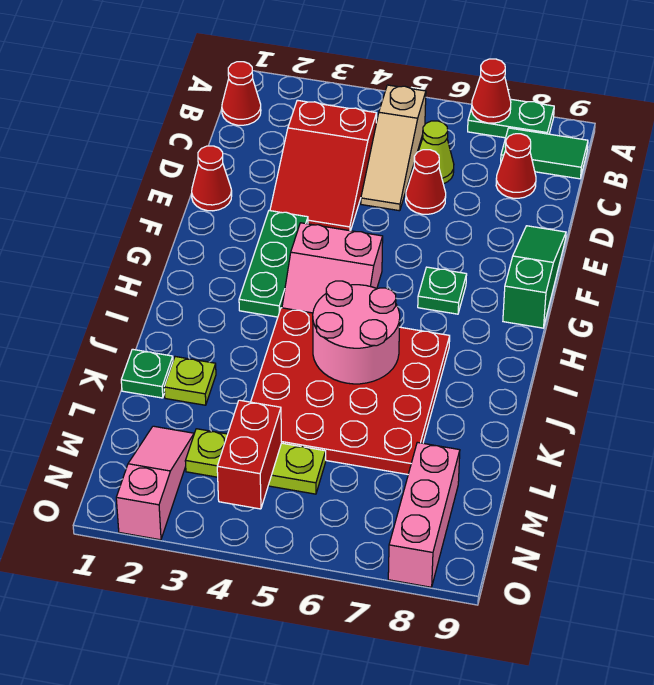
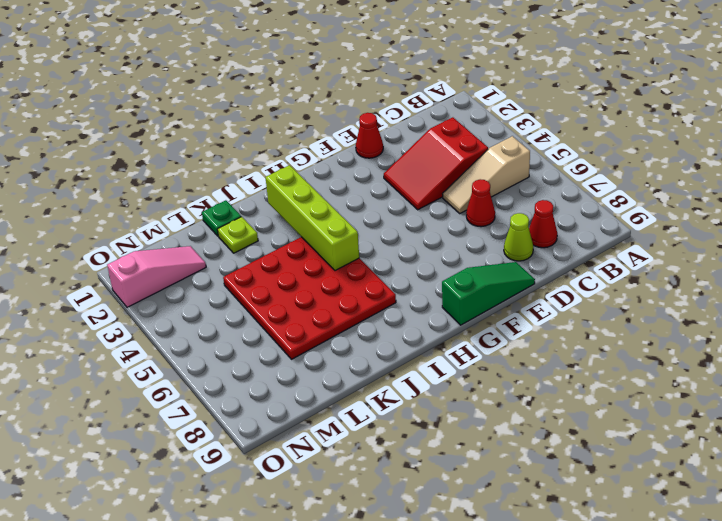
lime 1x1 cone [504,213,533,261] -> lime 1x1 cone moved to [418,121,454,184]
lime 1x4 brick [265,165,359,271] -> pink 2x2 round brick [313,281,400,384]
none -> green 1x2 plate [468,99,554,138]
none -> red 1x1 cone [222,62,261,125]
none -> green 1x2 tile [501,128,588,179]

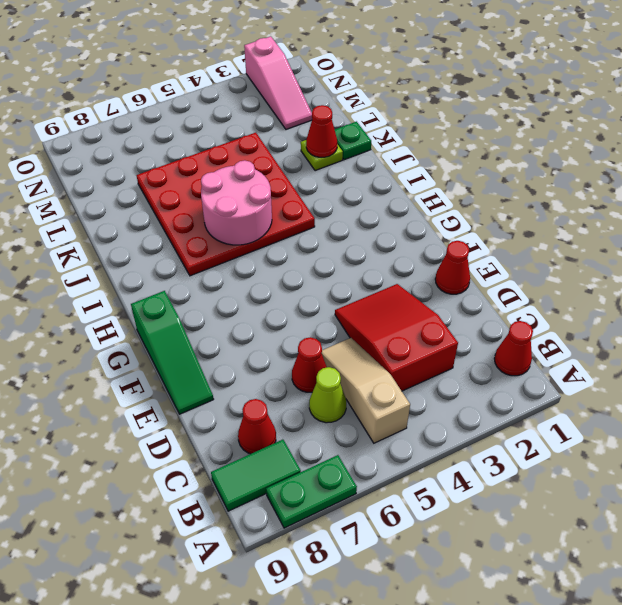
red 1x1 cone [306,105,337,157] -> red 1x1 cone moved to [472,59,511,123]
none -> green 1x3 plate [239,211,308,317]
none -> pink 2x2 slope [282,223,383,313]
none -> green 1x1 plate [418,267,467,314]

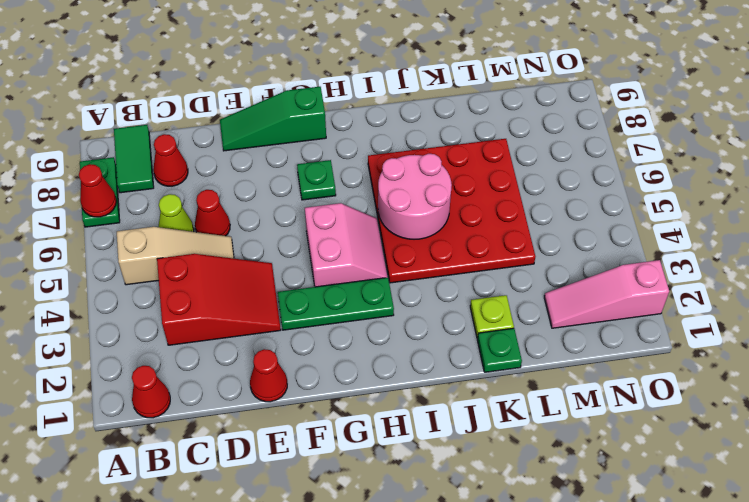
none -> lime 1x3 plate [185,429,326,494]
none -> pink 1x3 brick [388,442,460,587]
none -> red 1x2 brick [217,400,282,509]

